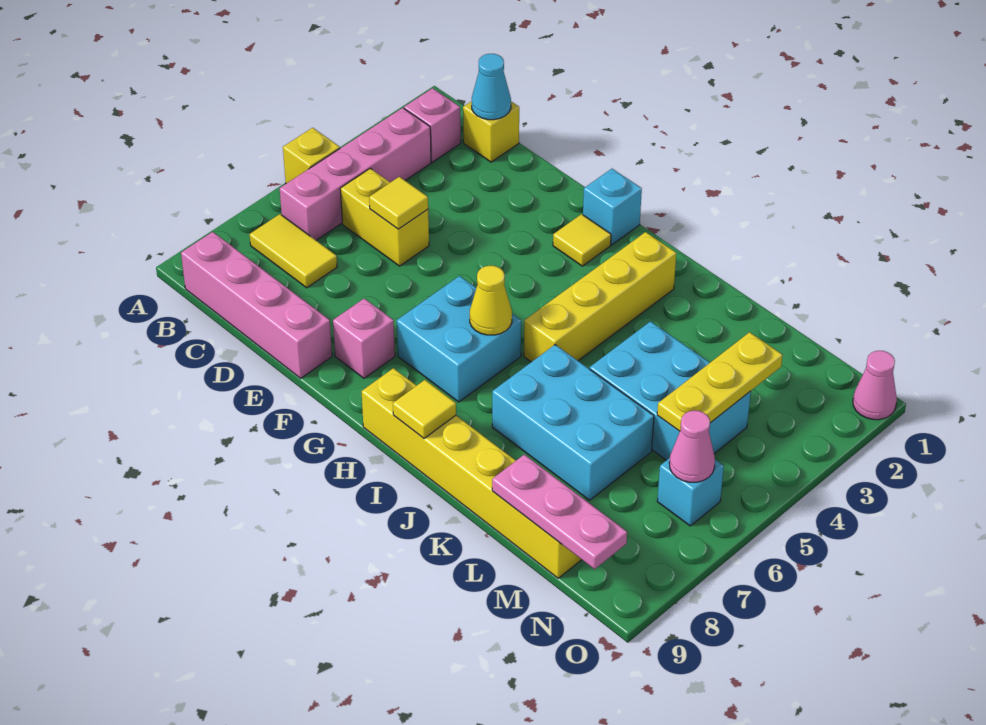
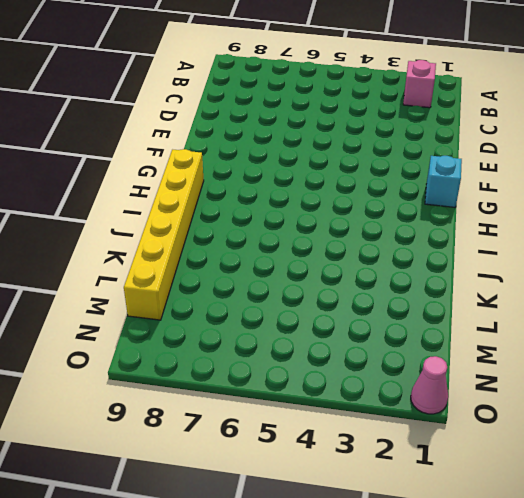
none -> yellow 1x1 brick [283,128,340,183]
none -> pink 1x4 brick [280,108,431,240]
none -> yellow 1x2 tile [250,214,337,288]

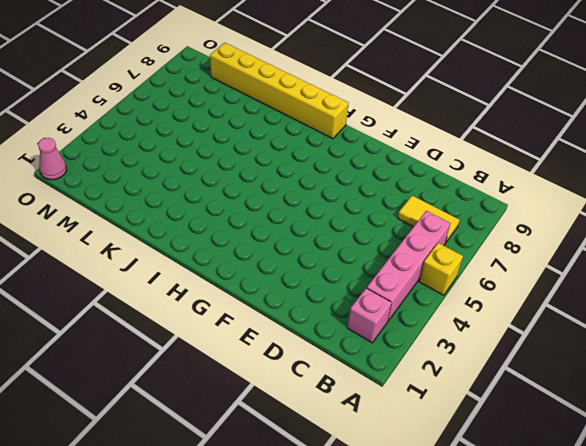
none -> pink 1x4 brick [181,232,332,378]
none -> yellow 1x1 brick [463,101,519,162]
none -> yellow 1x2 brick [340,168,429,266]

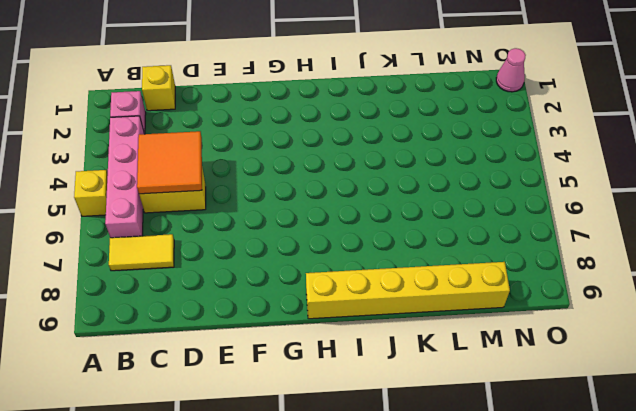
orange 2x2 tile [137,131,202,194] -> yellow 1x1 tile [369,177,428,229]
none -> pink 1x4 brick [181,232,332,378]
none -> pink 1x1 brick [333,298,395,378]
none -> cyan 1x1 brick [583,169,642,245]

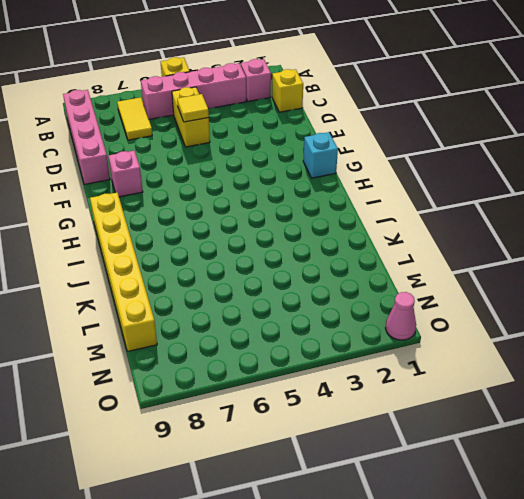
none -> yellow 1x1 tile [553,214,611,266]
none -> cyan 2x2 brick [397,276,521,402]
none -> yellow 1x4 brick [524,232,676,362]

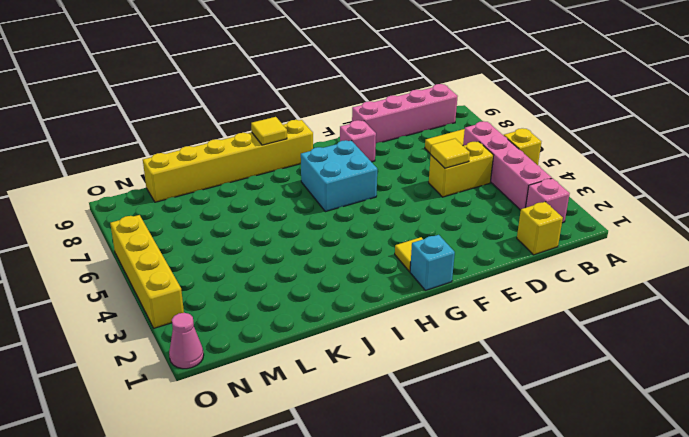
yellow 1x4 brick [110,215,184,328] -> yellow 1x4 brick moved to [524,232,676,362]
none -> cyan 2x3 brick [492,345,654,500]
none -> cyan 2x3 brick [590,322,751,460]
none -> cyan 1x1 brick [657,458,724,526]

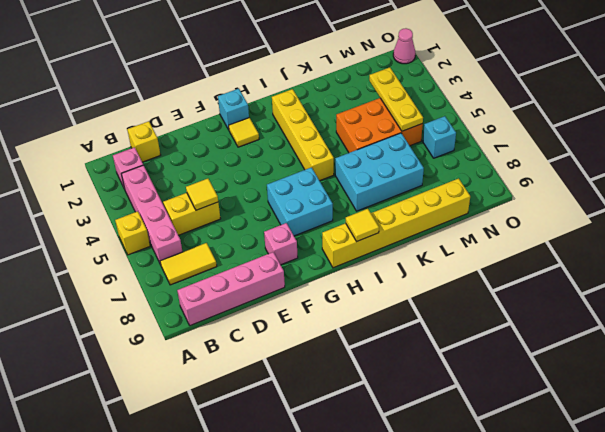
orange 2x3 brick [336,98,423,153] -> cyan 2x3 brick [590,322,751,460]
none -> cyan 1x1 cone [472,54,511,120]
none -> yellow 1x1 cone [470,266,512,335]
none -> pink 1x3 plate [492,454,627,569]

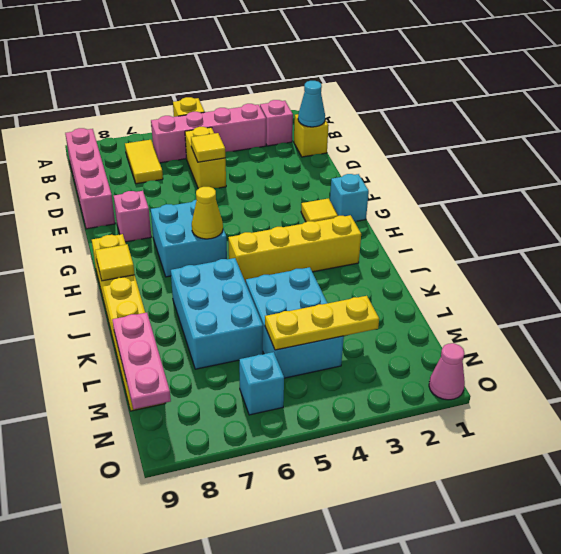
none -> pink 1x1 cone [669,410,715,482]

